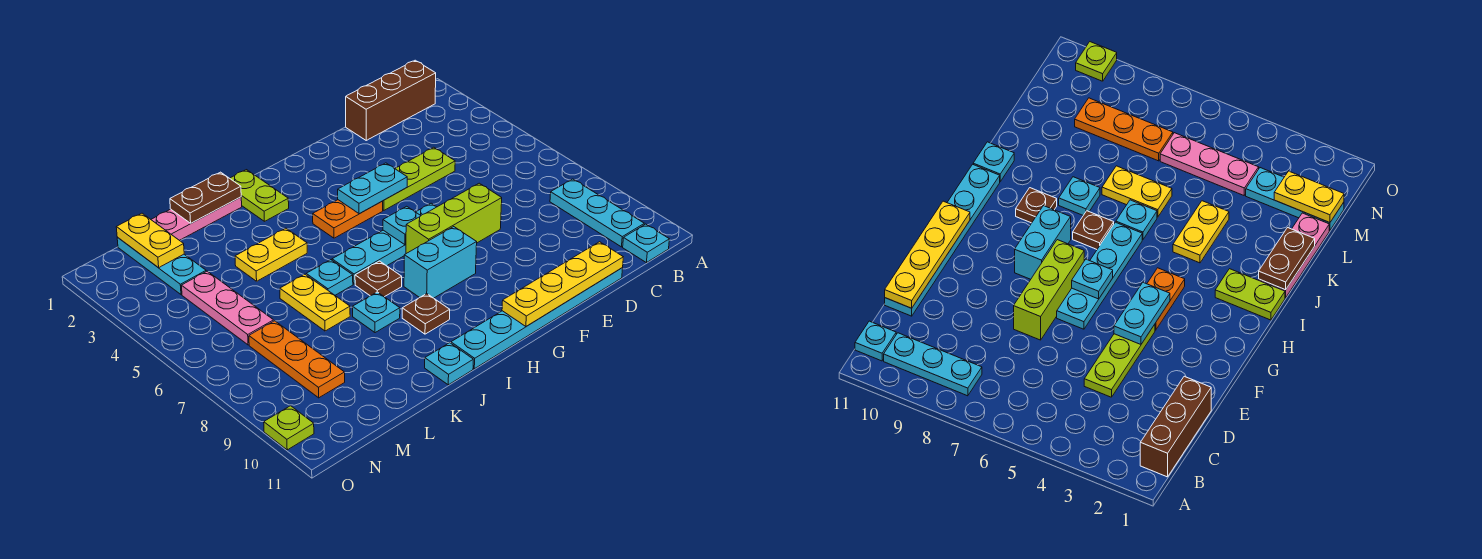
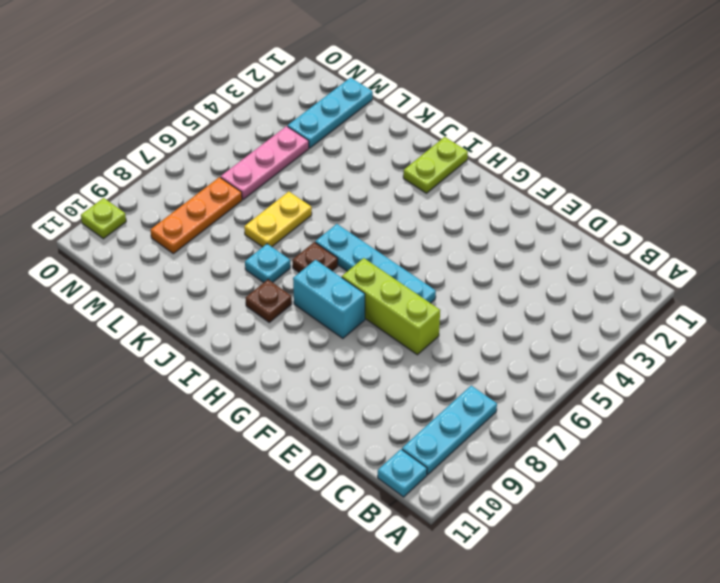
none -> brown 1x3 brick [346,60,436,140]
none -> lime 1x3 plate [383,147,455,210]
none -> cyan 1x6 plate [451,268,623,369]

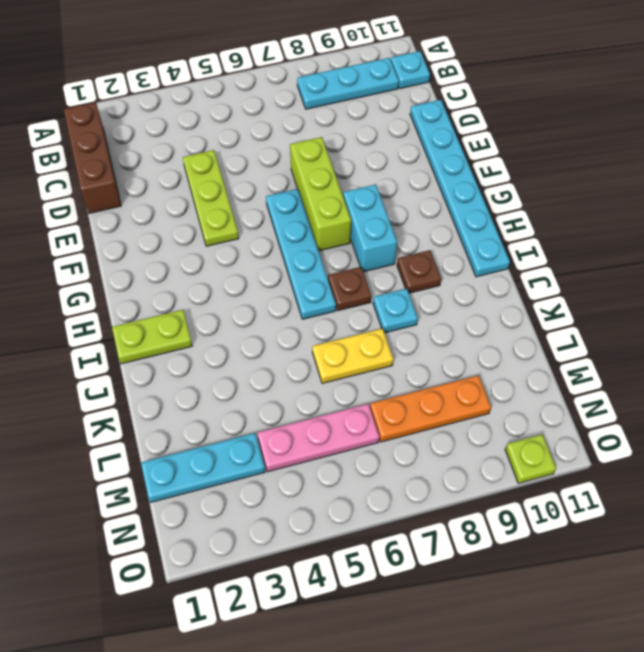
none -> orange 1x2 plate [313,200,383,238]
none -> pink 1x3 plate [151,197,242,240]
none -> yellow 1x2 plate [235,228,307,281]

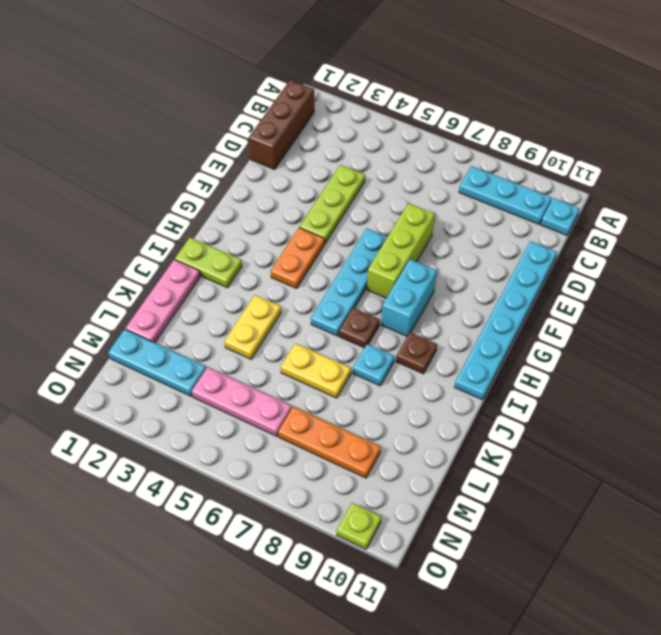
none -> cyan 1x1 plate [306,260,353,295]
none -> cyan 1x1 plate [425,343,473,385]
none -> yellow 1x4 plate [502,242,623,326]

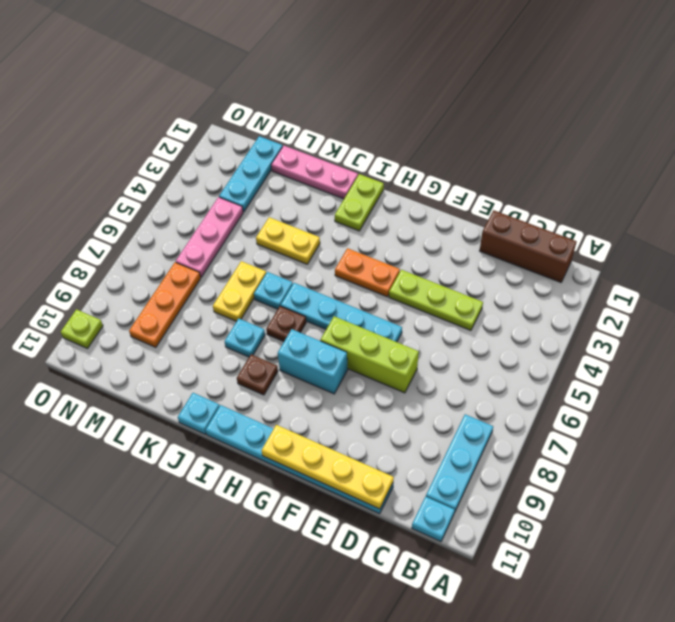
none -> cyan 1x2 plate [338,163,407,214]
none -> cyan 1x1 plate [383,206,421,245]
none -> brown 1x2 plate [170,172,241,223]

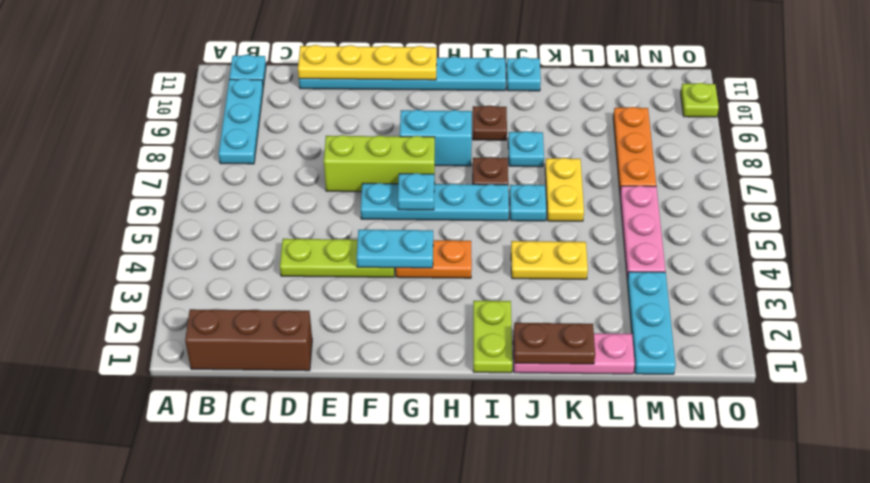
none -> yellow 1x2 plate [116,213,184,268]

